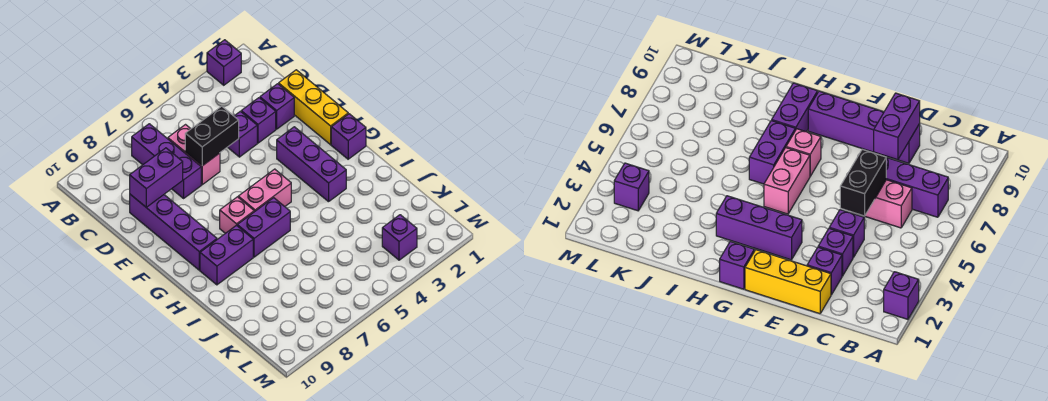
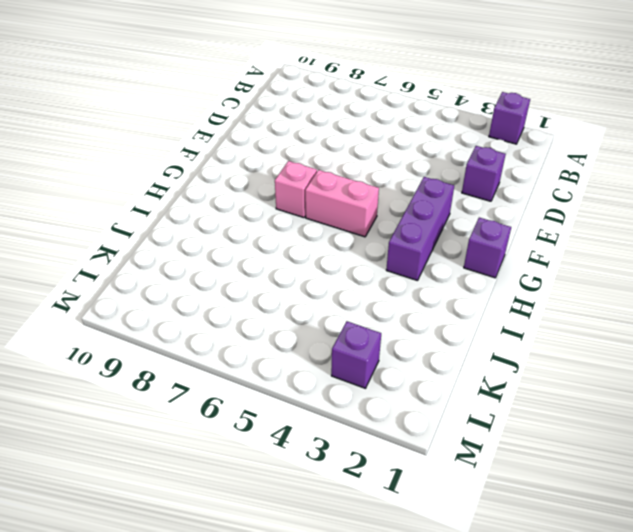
none -> purple 1x3 brick [132,124,201,198]
none -> pink 1x2 brick [168,125,220,185]
none -> yellow 1x3 brick [279,70,348,145]

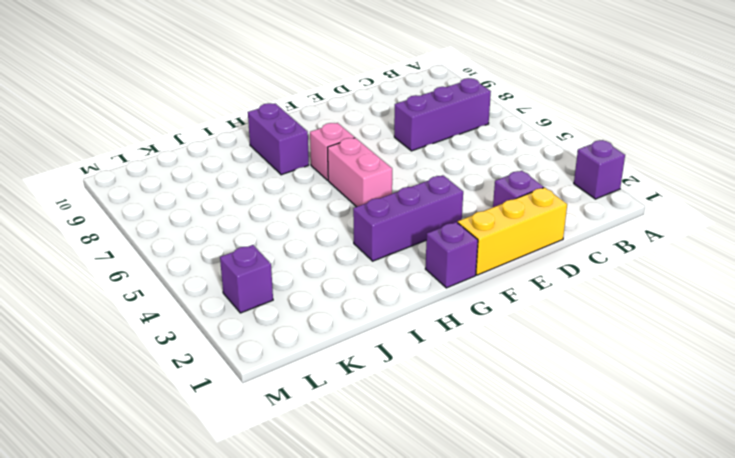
none -> pink 1x2 brick [168,125,220,185]
none -> purple 1x1 brick [241,98,276,143]
none -> purple 1x1 brick [228,111,257,157]

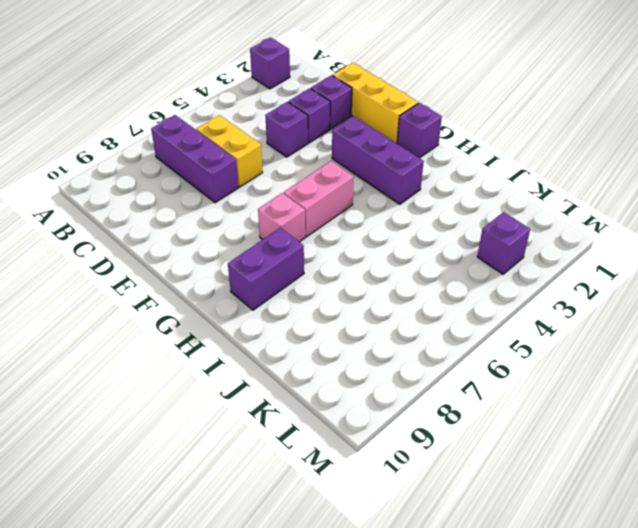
yellow 1x2 brick [196,115,263,187] -> pink 1x2 brick [168,125,220,185]
none -> purple 1x4 brick [130,194,217,270]
none -> purple 1x2 brick [237,198,290,257]
none -> black 1x2 brick [185,106,239,166]

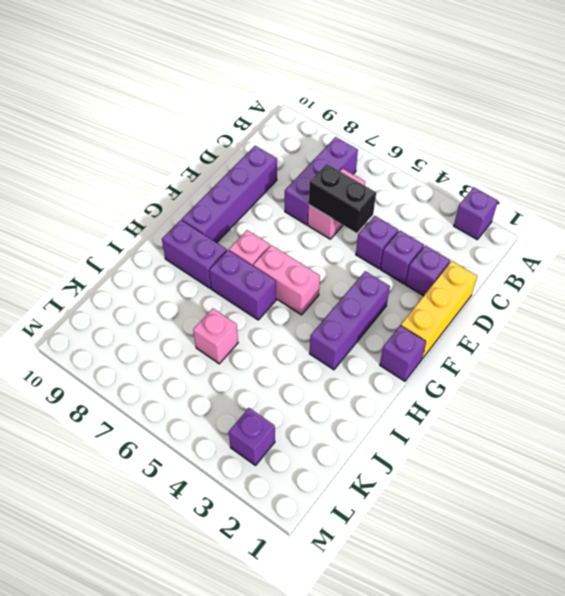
pink 1x1 brick [193,308,238,364] -> none
none -> purple 1x2 brick [130,148,183,207]

